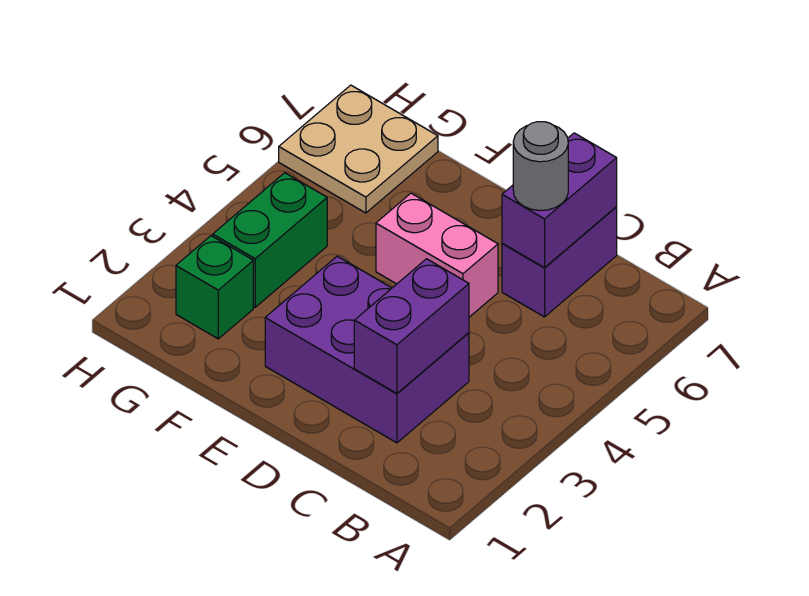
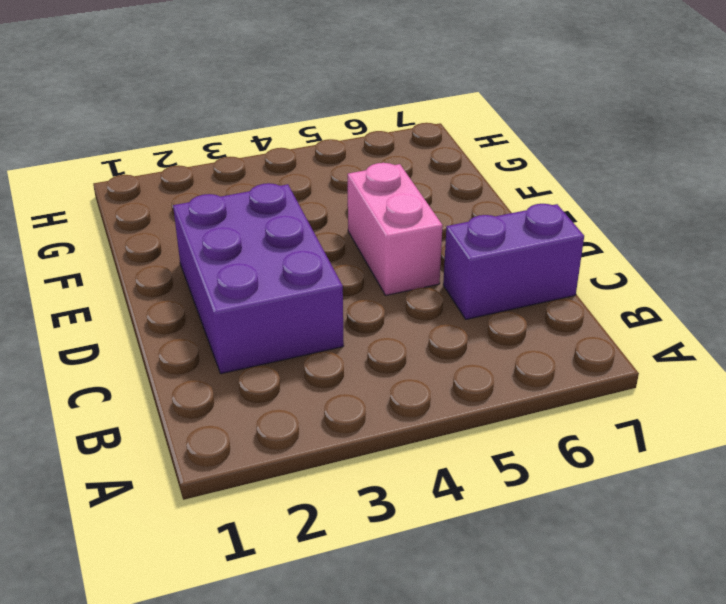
none -> green 1x1 brick [176,236,253,339]
none -> green 1x2 brick [213,173,327,307]

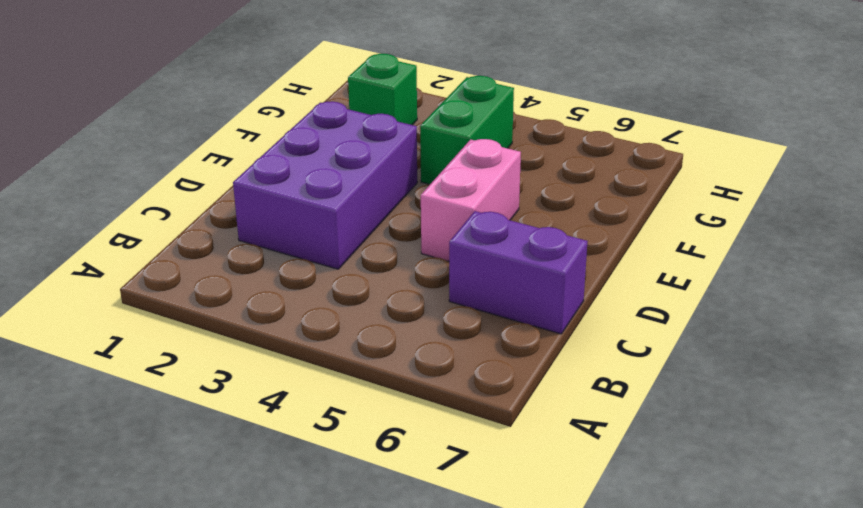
green 1x2 brick [420,76,514,184] -> green 1x2 brick turned to [213,173,327,307]
none -> tan 2x2 plate [279,85,438,213]
none -> purple 1x2 brick [354,259,469,393]

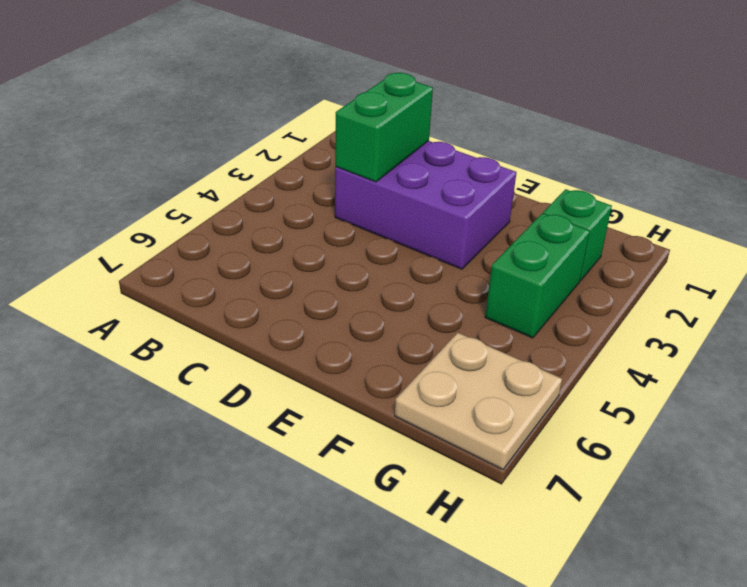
green 1x2 brick [335,73,433,182] -> purple 1x2 brick [354,259,469,393]
none -> purple 1x2 brick [502,207,617,317]
none -> pink 1x2 brick [376,193,498,317]

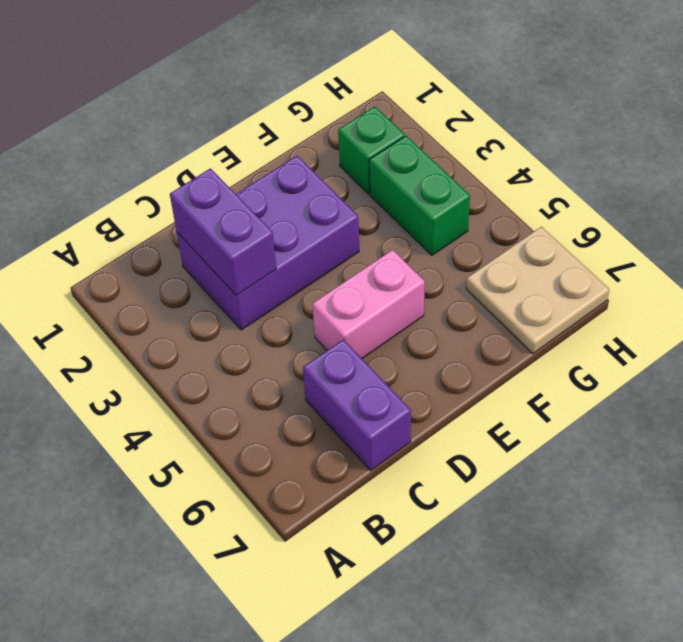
none -> purple 1x2 brick [502,133,617,268]
none -> grey 1x1 round brick [513,122,568,211]

